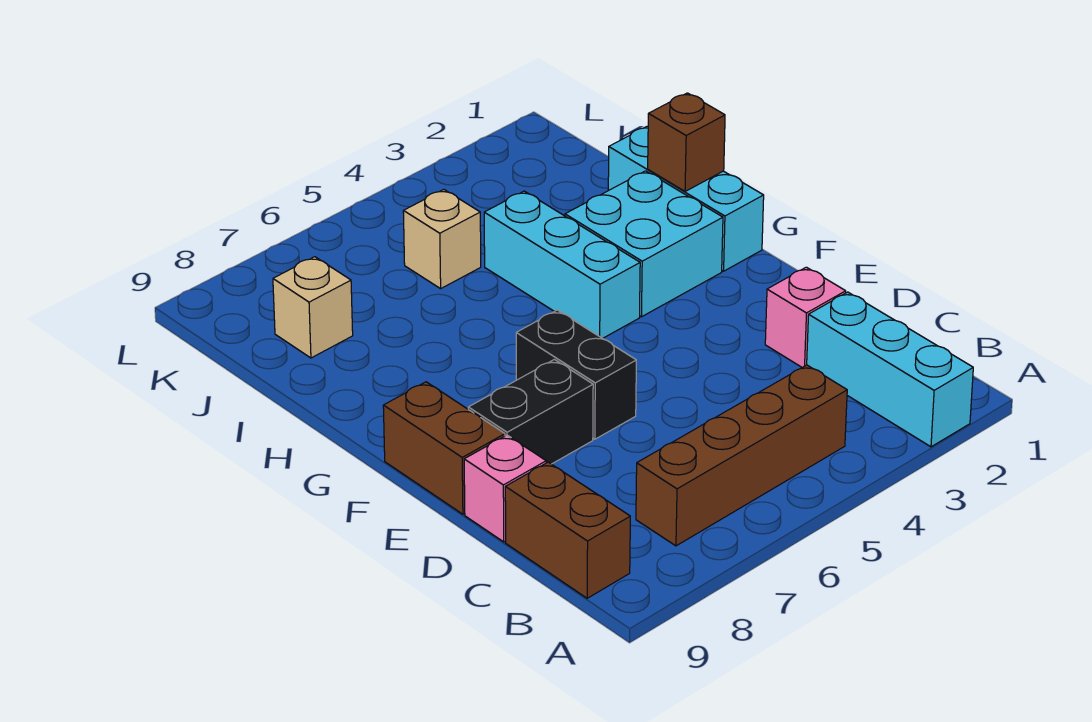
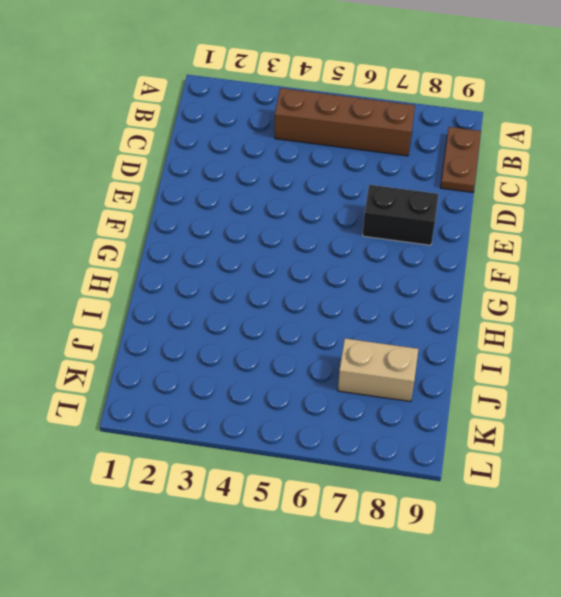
brown 1x2 plate [440,127,481,193] -> brown 1x2 brick [505,462,630,598]
tan 1x2 brick [338,338,418,402] -> tan 1x1 brick [273,257,353,358]
none -> cyan 1x3 brick [807,292,973,447]
none -> pink 1x1 brick [765,267,846,367]
none -> pink 1x1 brick [464,435,546,542]

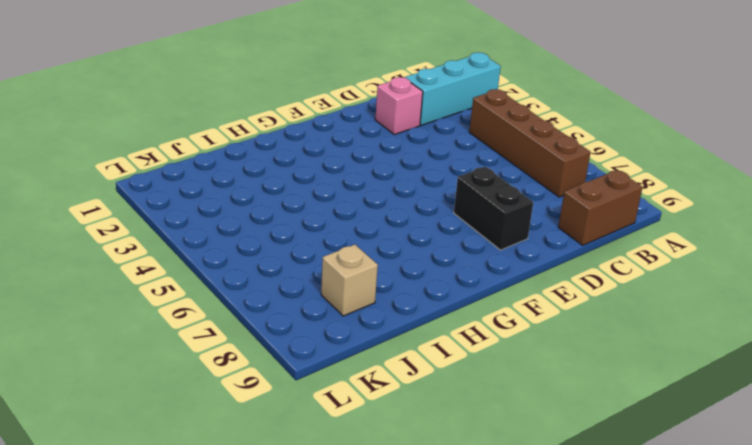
none -> pink 1x1 brick [464,435,546,542]
none -> black 1x2 brick [516,310,636,439]
none -> brown 1x2 brick [383,382,505,514]

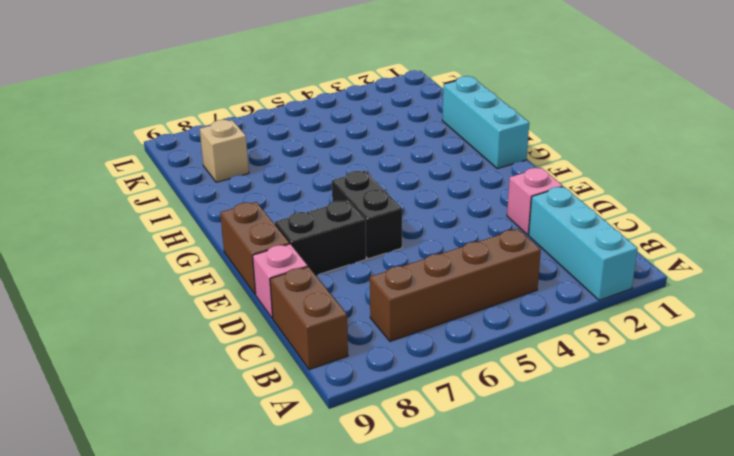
none -> cyan 2x2 brick [565,171,723,317]
none -> cyan 1x3 brick [484,191,640,339]
none -> tan 1x1 brick [403,190,481,289]

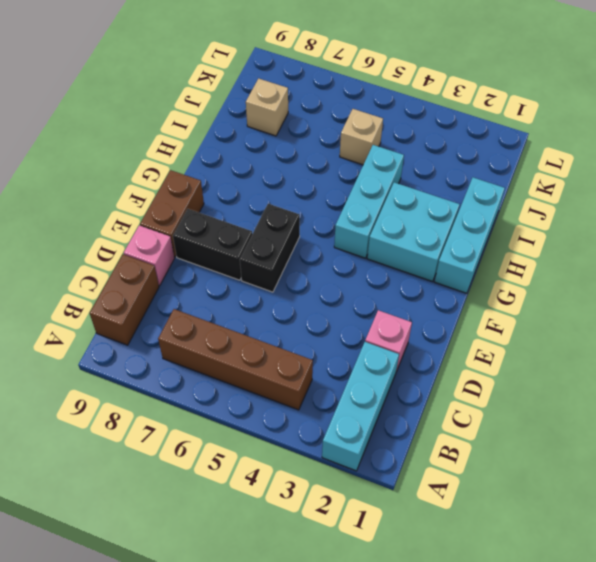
none -> brown 1x1 brick [648,93,725,191]

